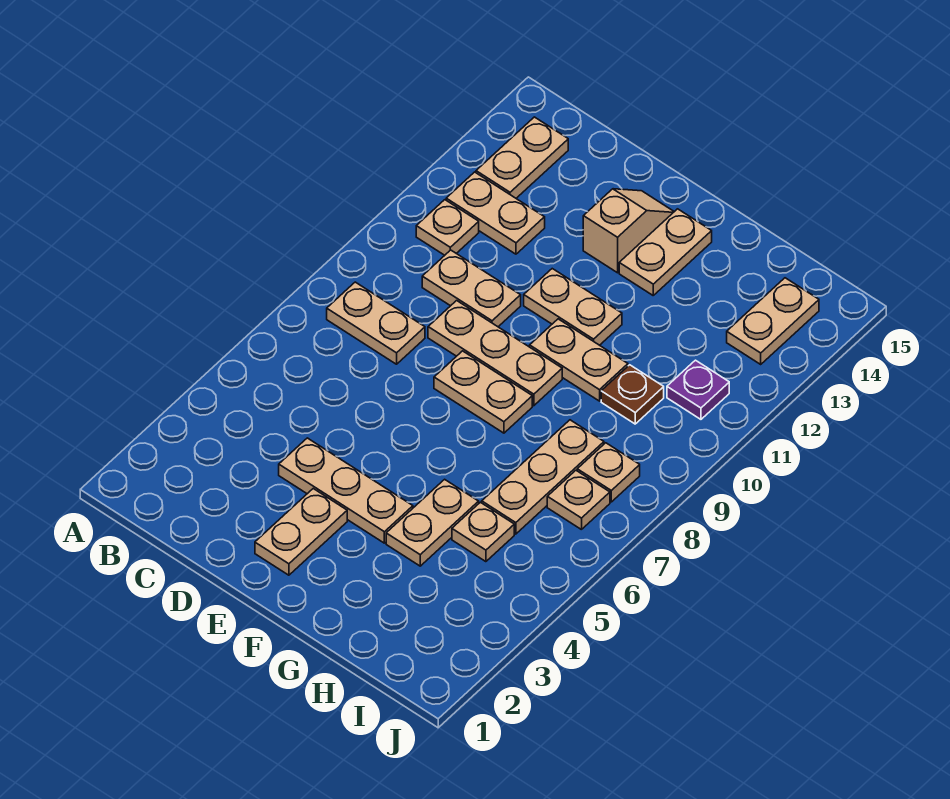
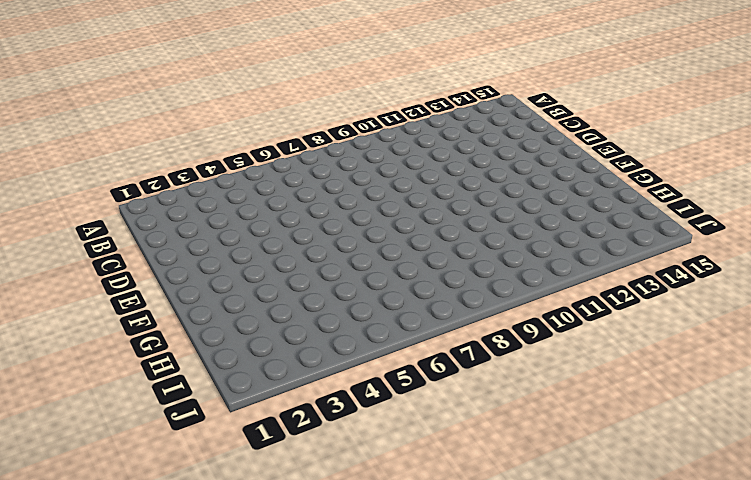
none -> tan 1x2 plate [327,282,425,364]
none -> tan 1x1 plate [416,200,479,255]
none -> tan 1x2 plate [446,172,545,254]

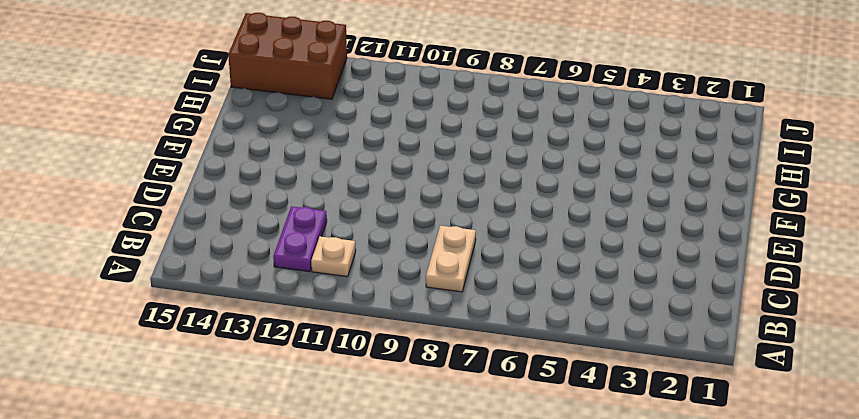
purple 1x2 plate [273,206,327,272] -> tan 1x2 plate [446,172,545,254]
brown 2x3 brick [228,13,347,99] -> tan 1x2 plate [727,278,819,364]
none -> tan 1x2 plate [476,117,568,198]
none -> tan 1x2 plate [422,250,521,327]
none -> tan 1x3 plate [279,438,413,543]

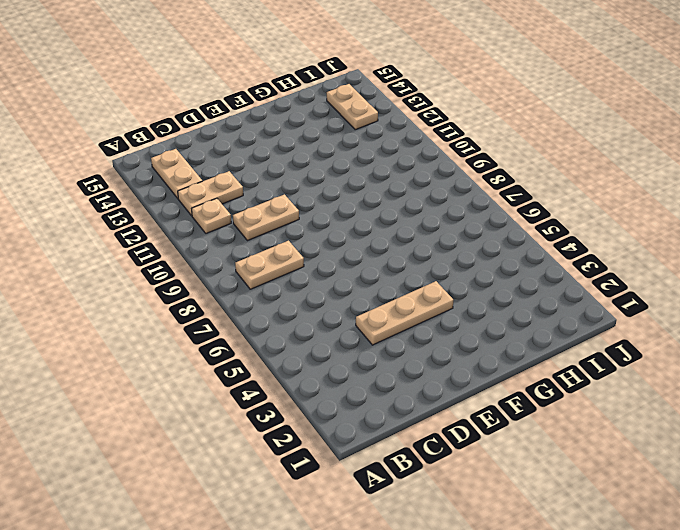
none -> tan 1x3 plate [428,301,562,406]
none -> tan 1x2 plate [255,489,347,575]
none -> tan 1x2 plate [434,351,532,433]

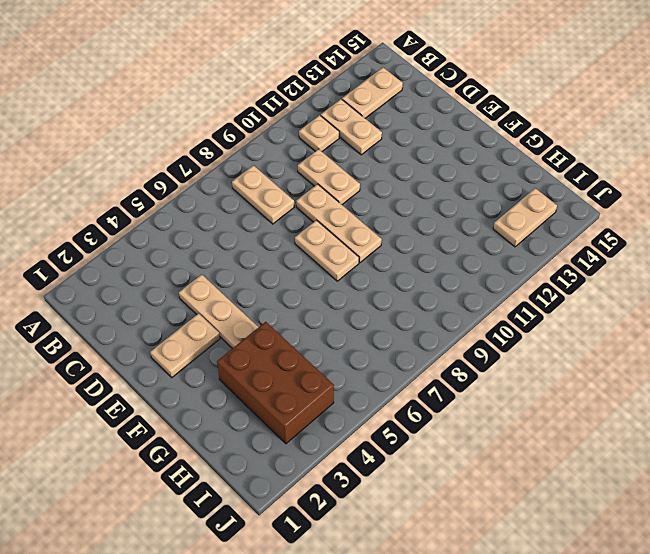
brown 2x3 brick [217,322,334,444] -> tan 1x2 plate [386,479,479,566]
none -> tan 1x2 plate [524,269,622,345]
none -> tan 1x2 slope [583,189,674,273]
none -> tan 1x2 plate [530,319,628,401]

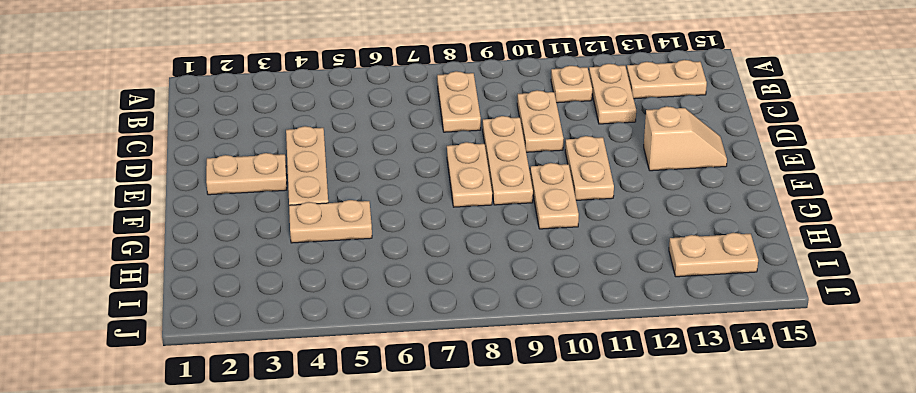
none -> tan 1x2 plate [619,209,712,295]
none -> tan 1x1 plate [452,502,514,562]
none -> tan 1x3 plate [482,420,604,534]

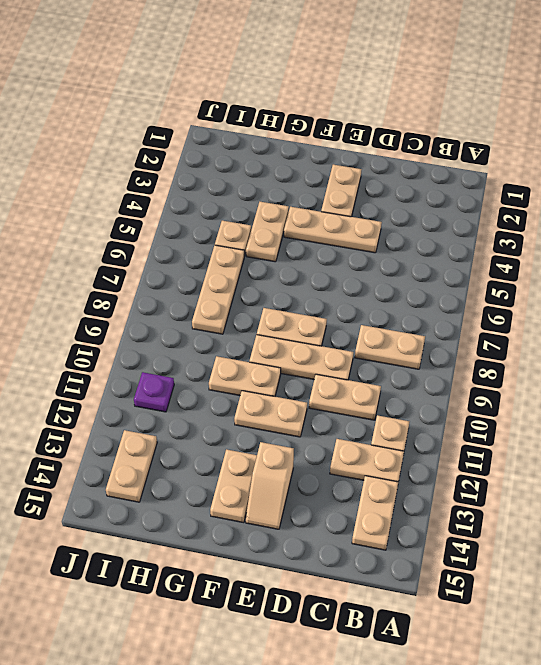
none -> brown 1x1 plate [601,365,664,424]
none -> tan 1x1 plate [547,470,610,530]
none -> tan 1x1 plate [577,443,640,502]

